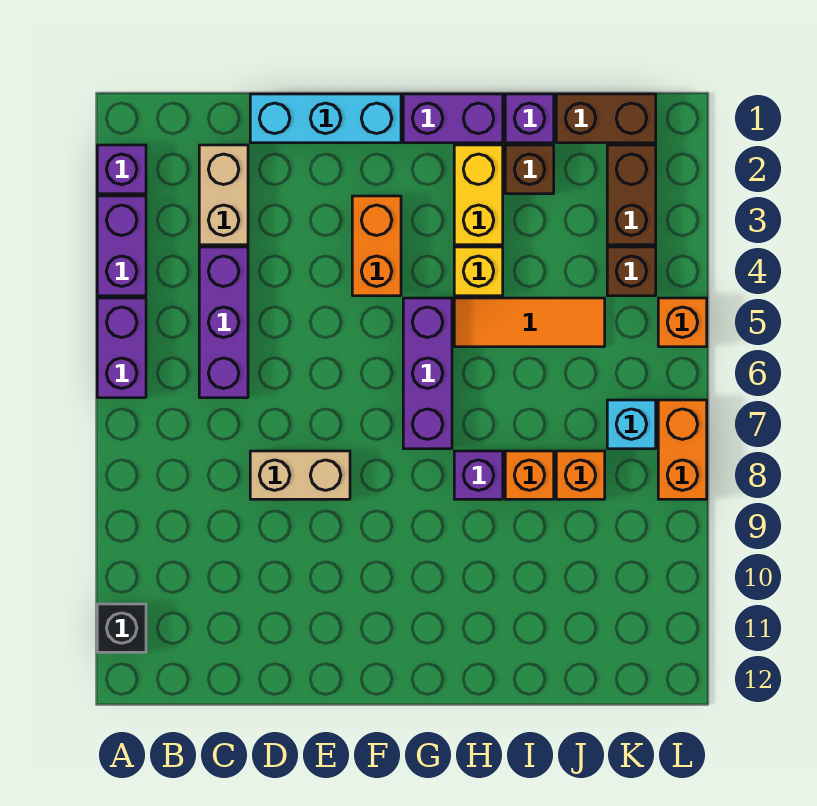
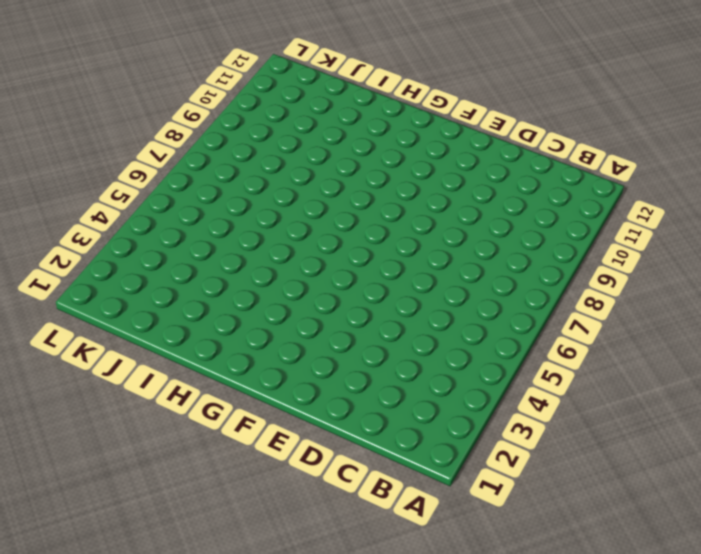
none -> purple 1x1 brick [97,145,146,194]
none -> purple 1x2 brick [97,196,146,296]
none -> purple 1x2 brick [97,298,146,398]

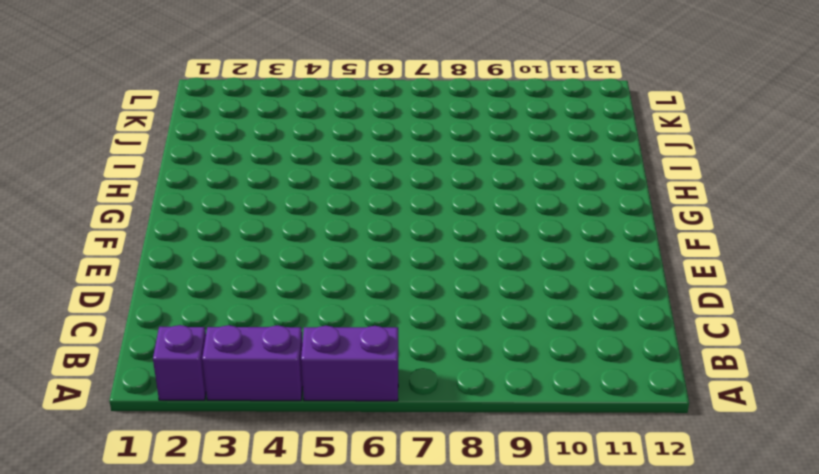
none -> black 1x1 brick [97,604,146,652]
none -> tan 1x2 brick [199,145,248,245]
none -> purple 1x3 brick [199,247,248,398]

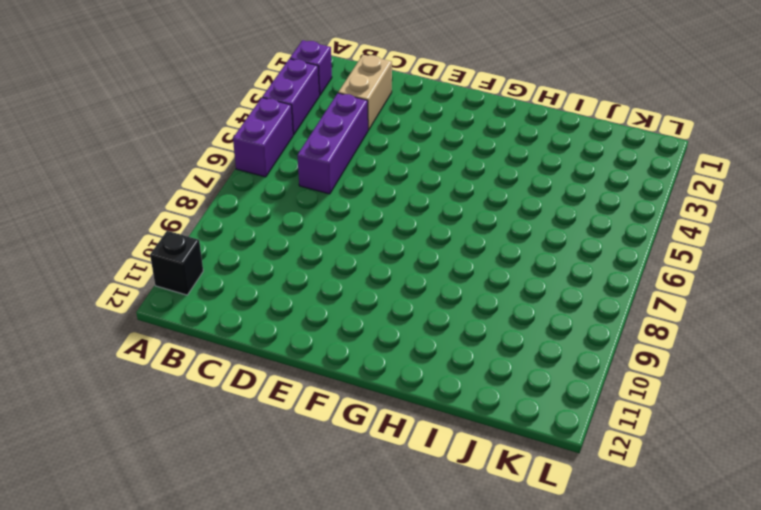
none -> cyan 1x3 brick [250,94,401,143]
none -> tan 1x2 brick [250,451,350,499]
none -> orange 1x2 brick [352,196,401,296]

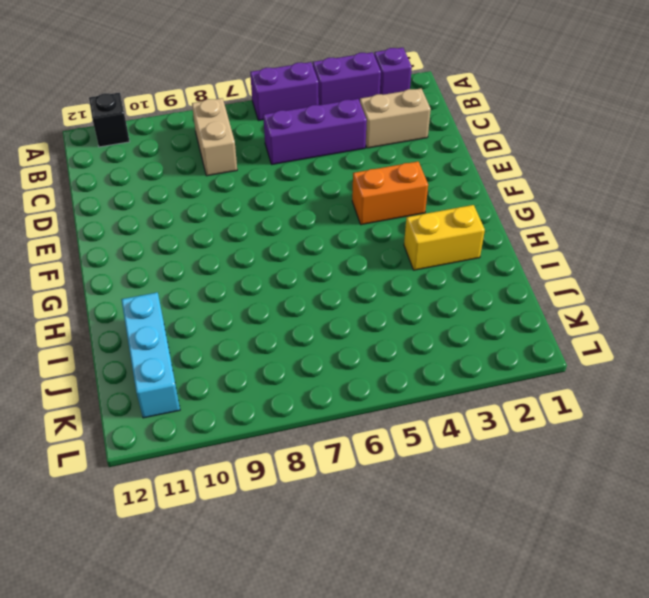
tan 1x2 brick [192,98,237,176] -> tan 1x2 brick moved to [250,451,350,499]
cyan 1x3 brick [121,292,180,418] -> cyan 1x3 brick moved to [250,94,401,143]
none -> purple 1x2 brick [403,94,503,143]
none -> purple 1x3 brick [403,298,452,449]
none -> yellow 1x1 brick [454,247,503,296]

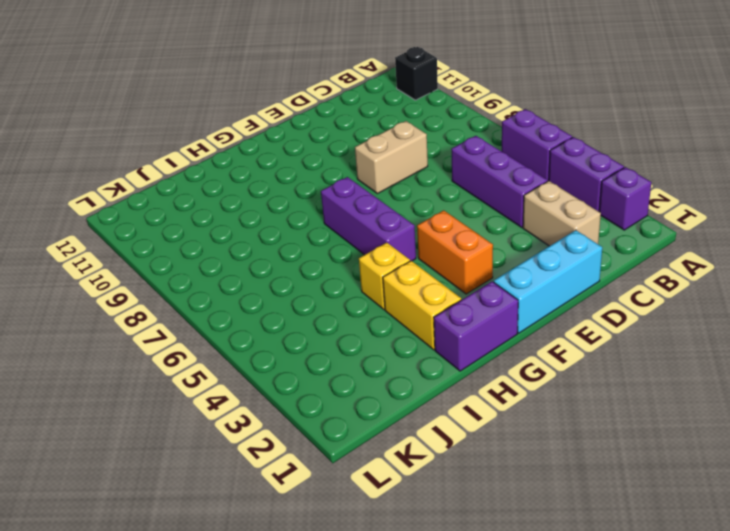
none -> orange 1x3 tile [454,298,605,347]
none -> purple 1x1 brick [454,451,503,499]
none -> purple 1x1 brick [505,94,554,143]

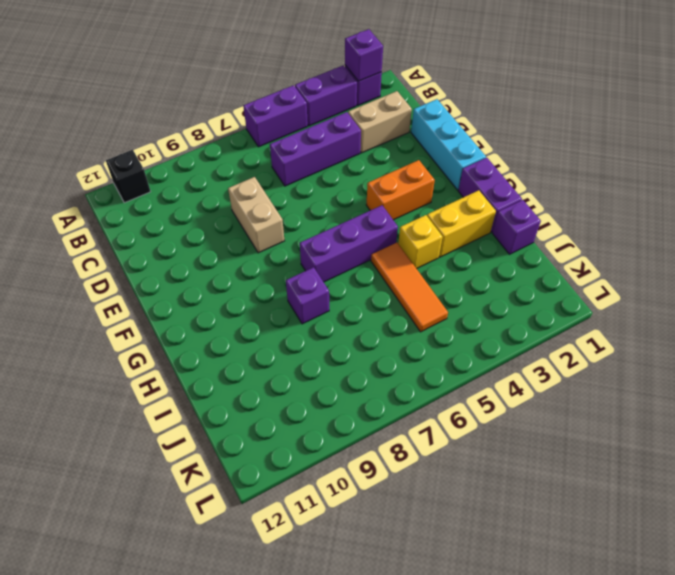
purple 1x1 brick [345,29,383,81] -> none
none -> brown 1x1 brick [505,145,554,194]
none -> orange 1x1 brick [505,451,554,499]
none -> brown 1x2 brick [556,94,656,143]

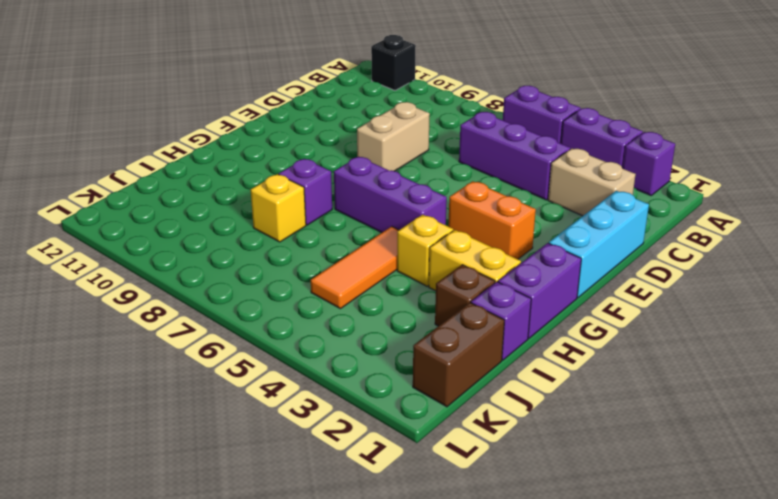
yellow 1x1 brick [251,174,306,242] -> orange 1x1 brick [505,451,554,499]
none -> orange 1x1 brick [556,451,605,499]
none -> brown 1x2 brick [607,145,656,245]
none -> brown 1x1 brick [607,247,656,296]

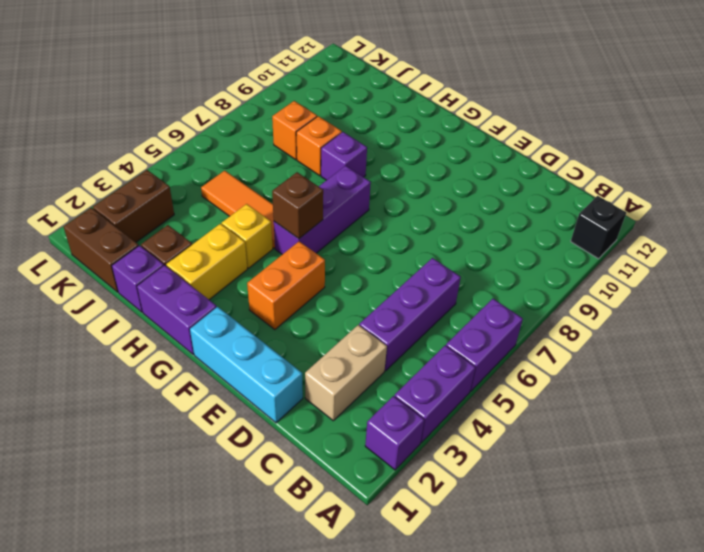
brown 1x1 brick [272,172,323,239] -> brown 1x1 brick moved to [607,247,656,296]
none -> tan 1x2 brick [250,451,350,499]
none -> cyan 1x1 brick [607,400,656,449]
none -> orange 1x1 brick [658,298,707,347]

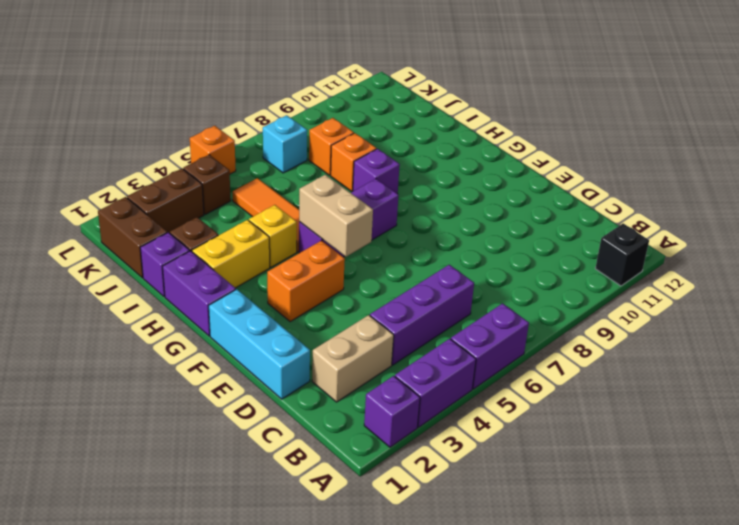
tan 1x2 brick [299,175,373,257] -> tan 1x2 brick moved to [250,451,350,499]
none -> orange 1x2 brick [658,400,707,499]

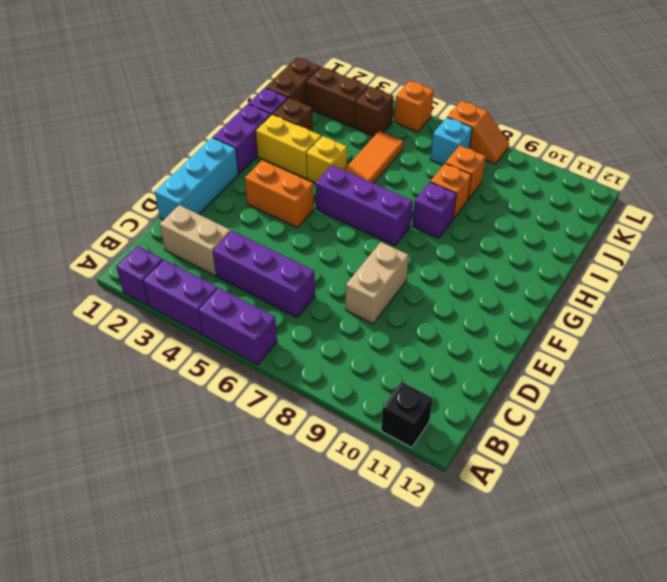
orange 1x2 slope [448,101,509,164] -> orange 1x2 brick [658,400,707,499]

